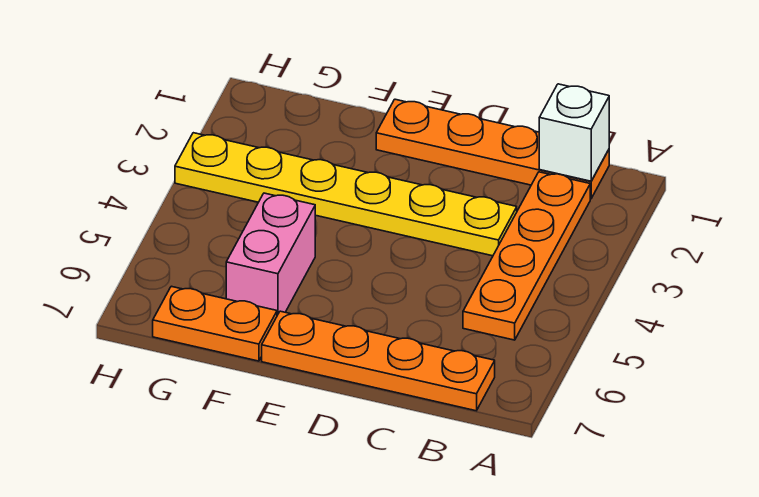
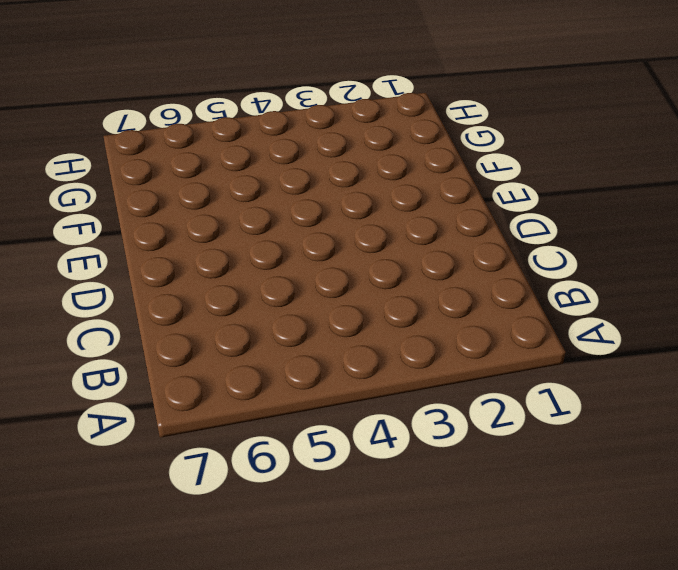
none -> orange 1x4 plate [376,99,609,199]
none -> orange 1x4 plate [463,172,590,340]

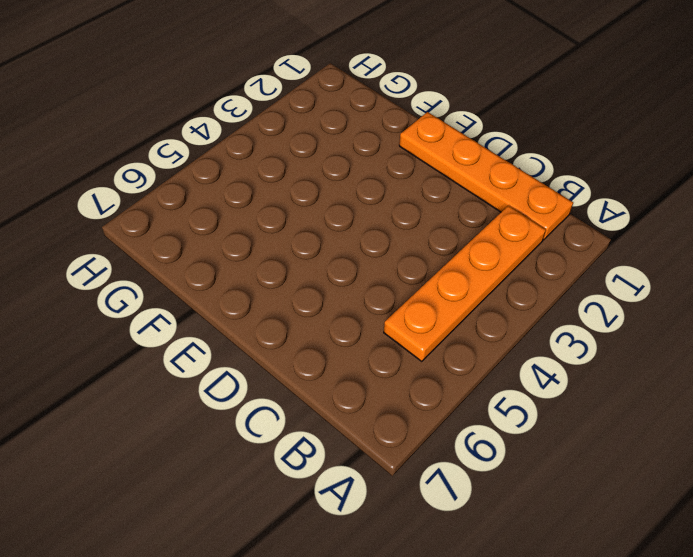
none -> orange 1x4 plate [262,311,495,411]
none -> yellow 1x6 plate [175,133,517,256]

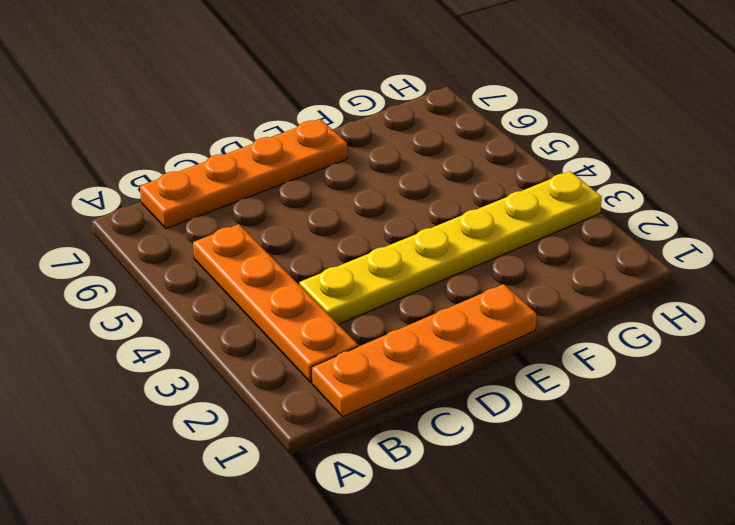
none -> pink 1x2 brick [226,193,315,315]
none -> orange 1x2 plate [153,286,277,361]

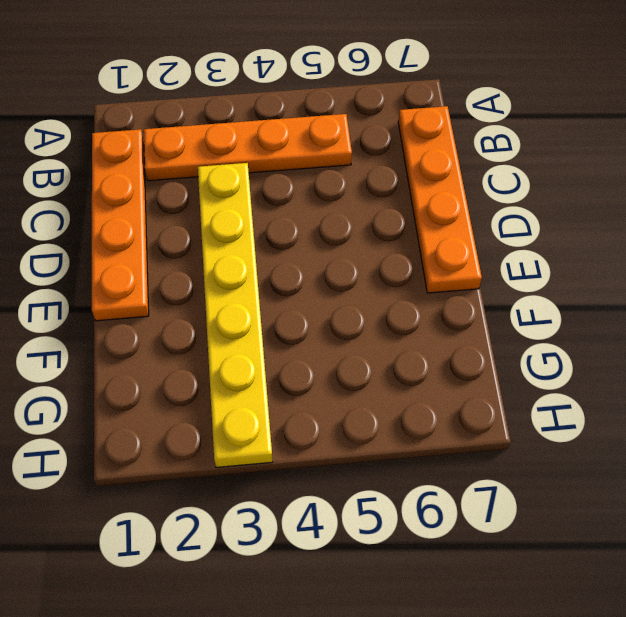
none -> pink 1x2 brick [226,193,315,315]
none -> orange 1x2 plate [153,286,277,361]

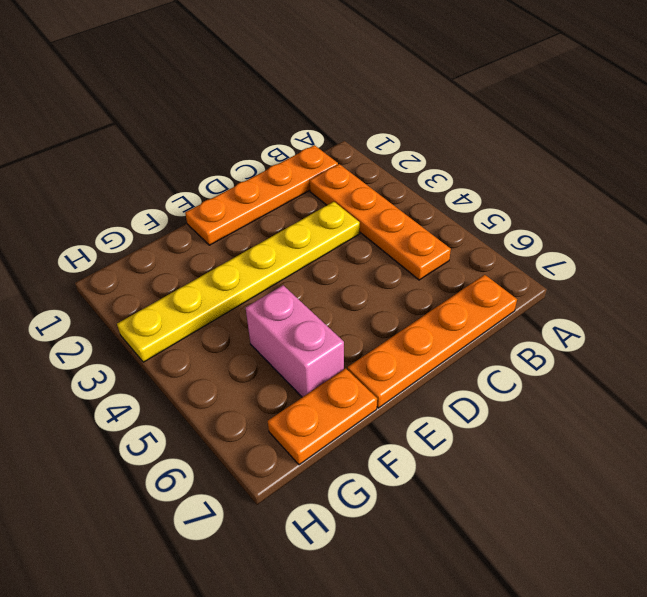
none -> white 1x1 brick [539,84,609,181]

